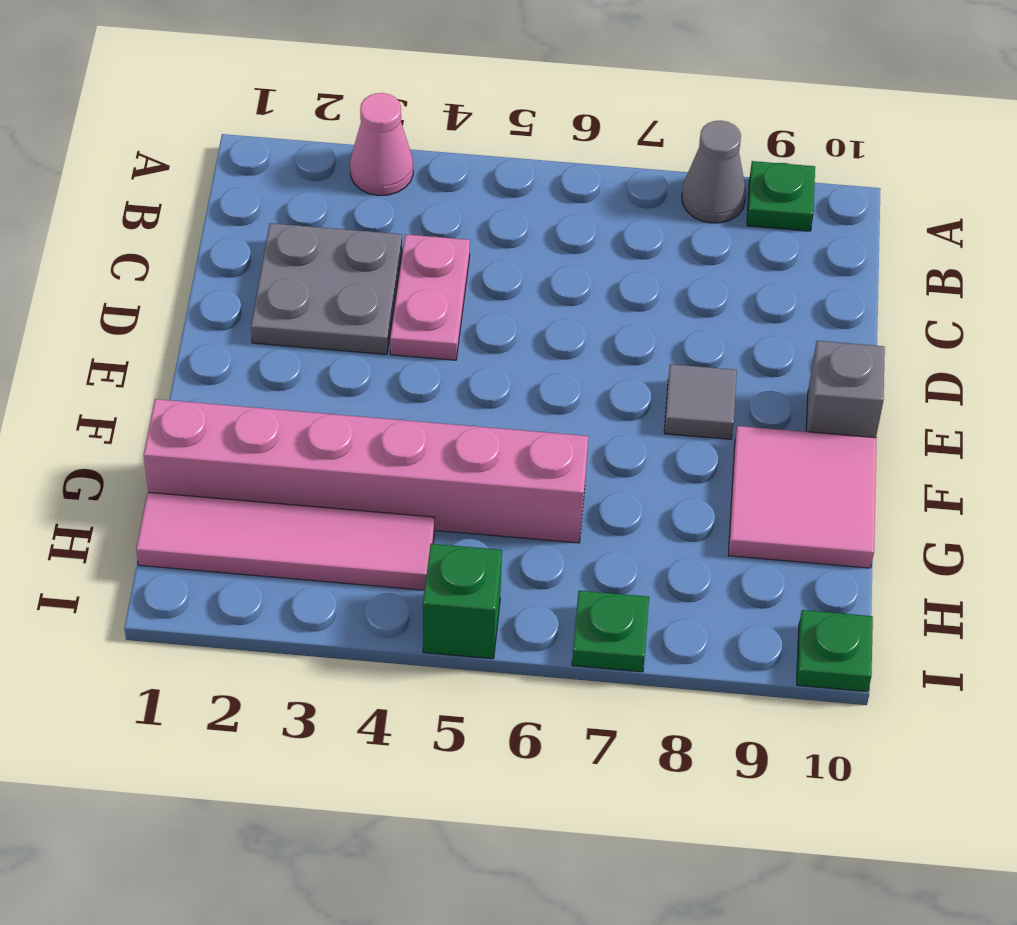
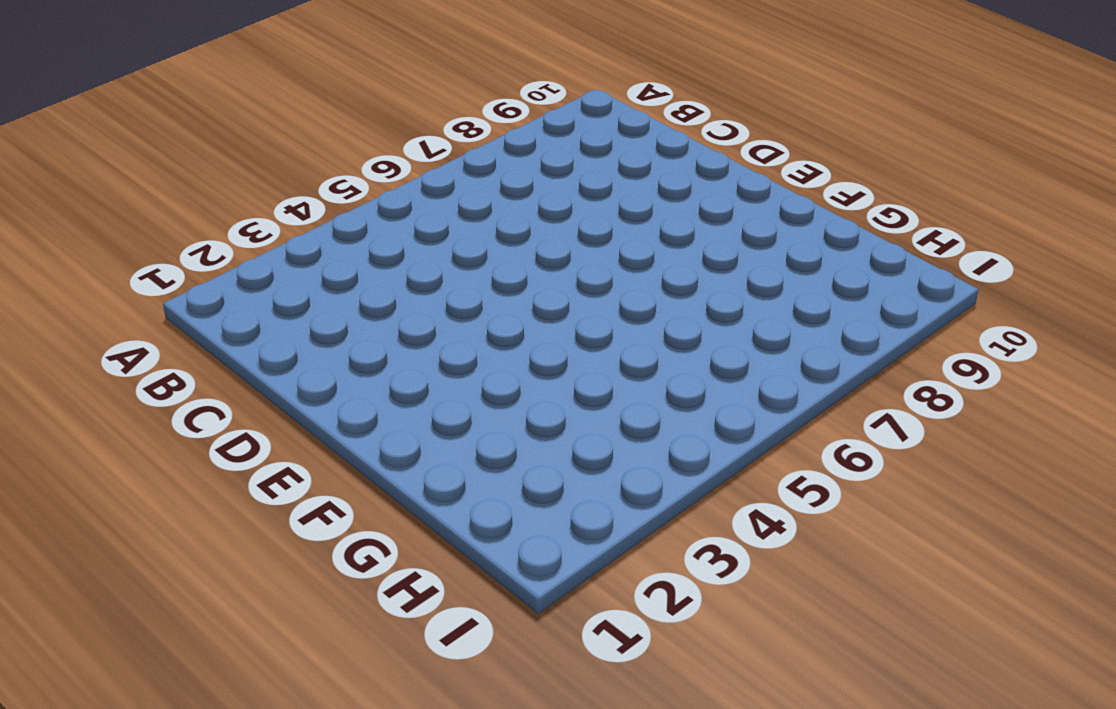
none -> pink 1x1 cone [350,93,413,196]
none -> grey 1x1 cone [682,121,746,223]
none -> green 1x1 plate [747,161,815,231]

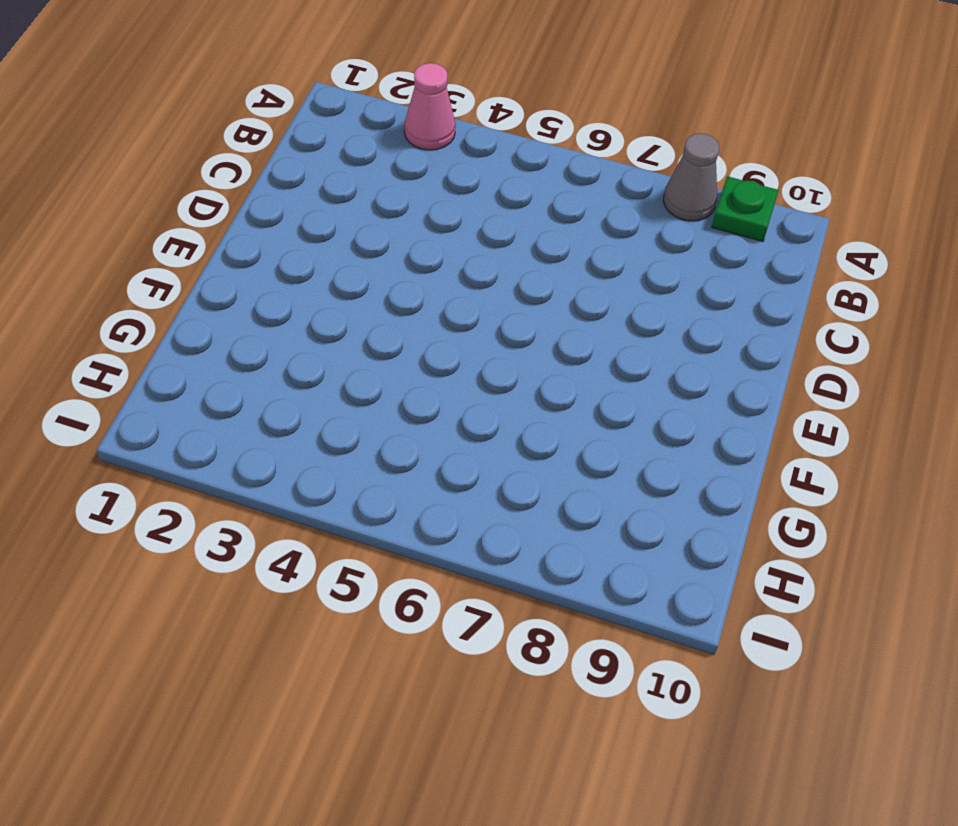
none -> grey 2x2 plate [251,223,402,354]
none -> pink 1x2 plate [390,234,470,360]
none -> grey 1x1 tile [664,364,737,439]

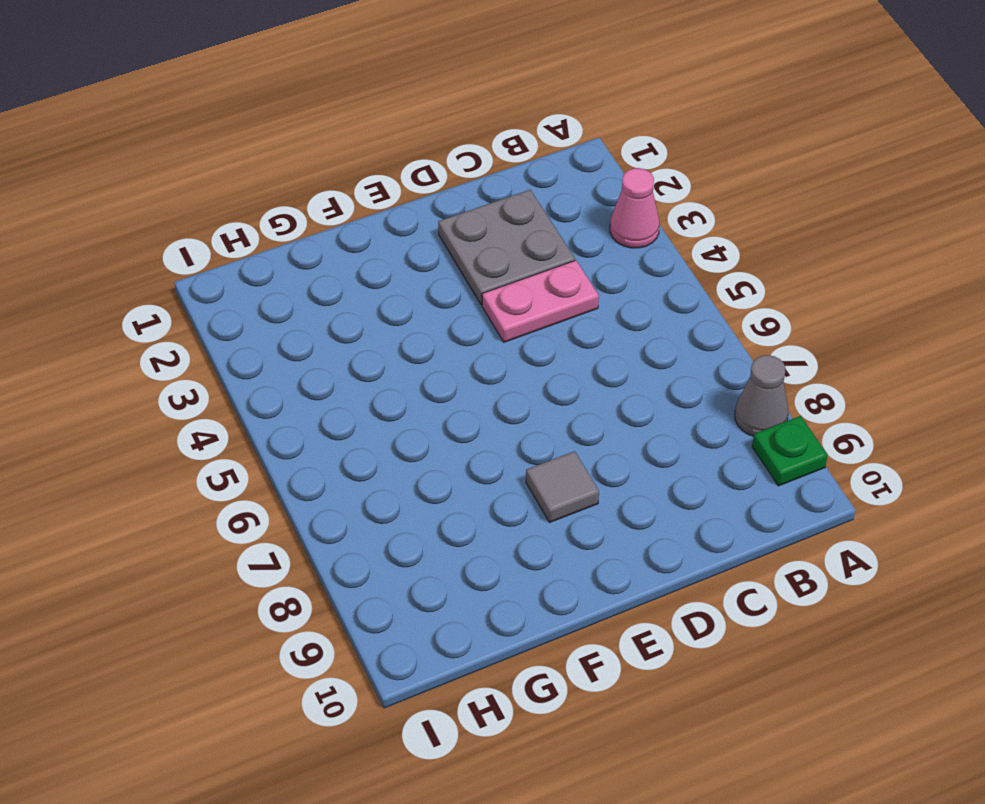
none -> grey 1x1 brick [806,341,885,438]
none -> pink 2x2 tile [728,426,877,568]
none -> pink 1x6 brick [144,399,588,543]

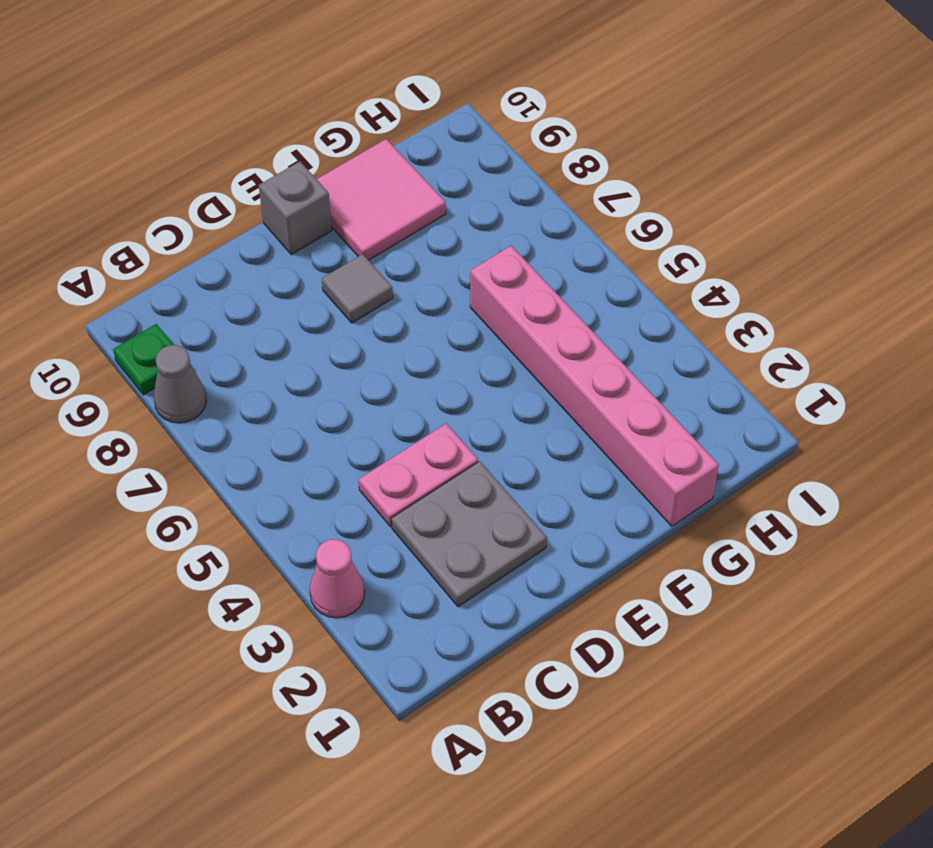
none -> pink 1x4 tile [136,492,434,590]
none -> green 1x1 brick [423,544,502,659]
none -> green 1x1 plate [572,591,649,672]

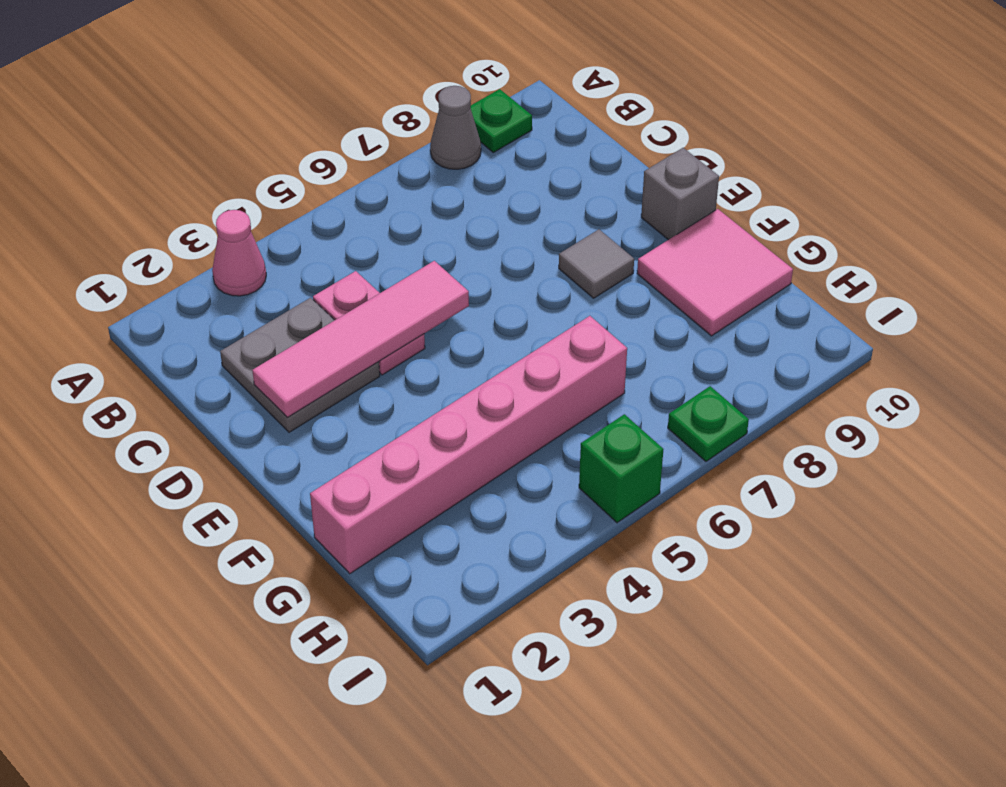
pink 1x4 tile [252,261,469,417] -> pink 1x4 tile moved to [136,492,434,590]
none -> green 1x1 plate [797,610,873,692]

